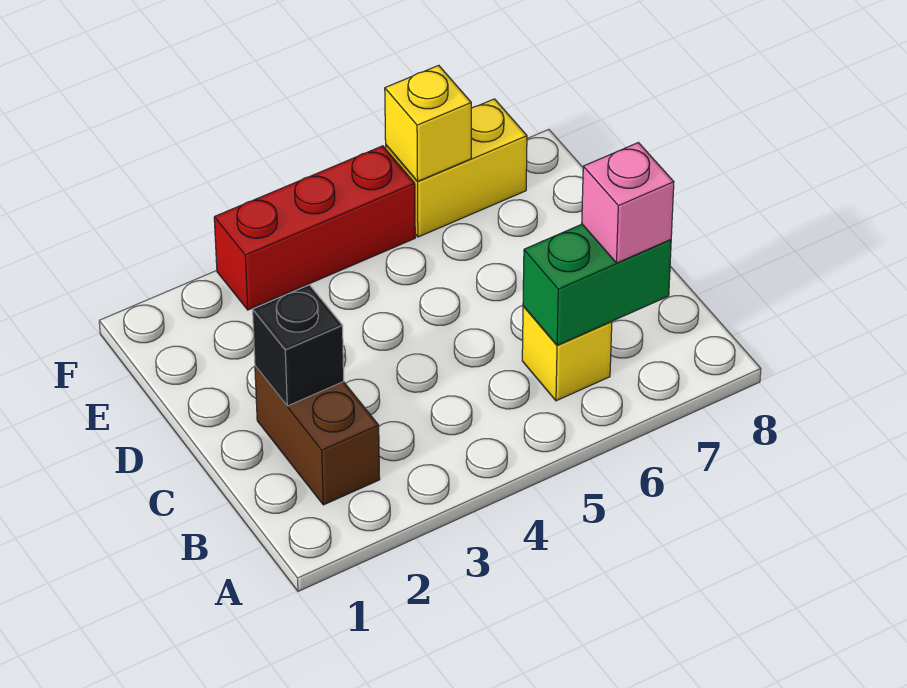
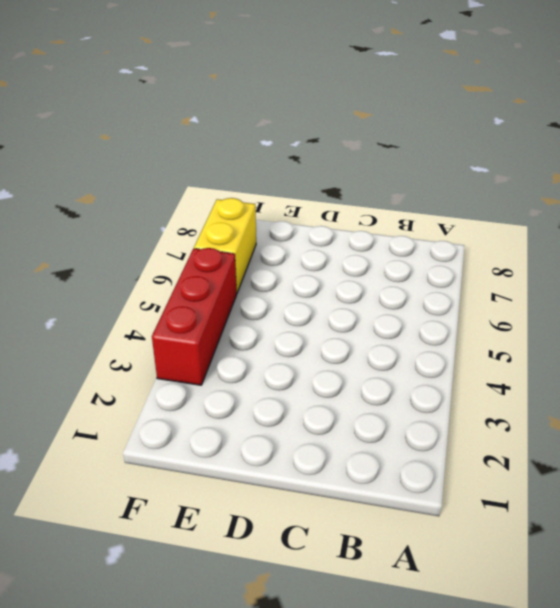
none -> brown 1x2 brick [255,366,380,505]
none -> yellow 1x1 brick [522,306,612,401]

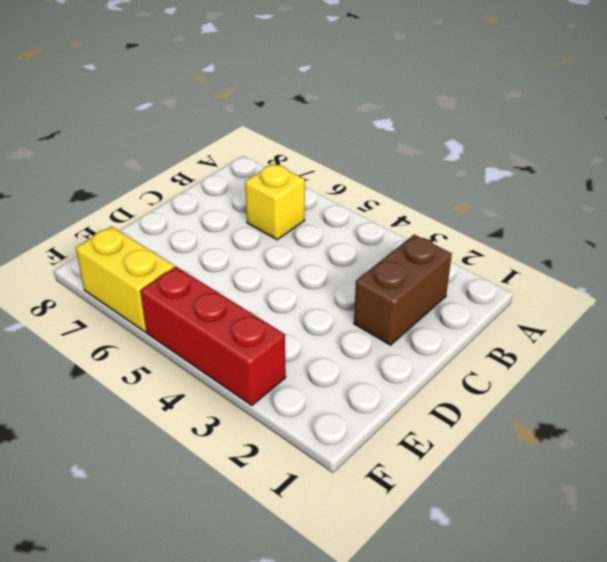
none -> green 1x2 brick [523,224,671,345]
none -> black 1x1 brick [253,285,344,406]

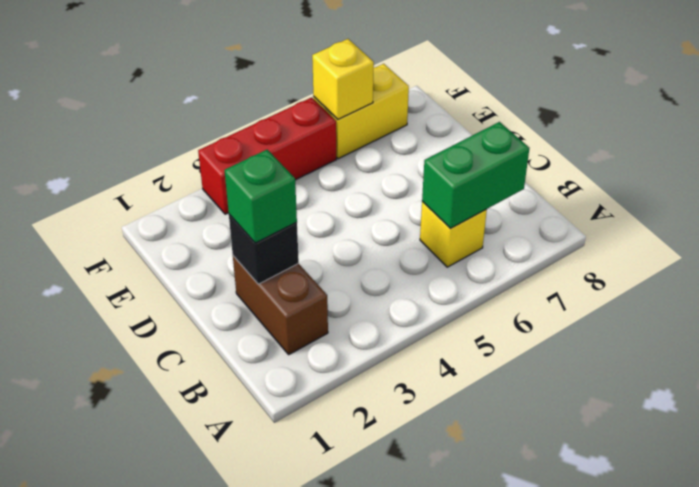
green 1x1 brick [225,150,297,243] -> none
none -> pink 1x1 brick [582,143,674,263]

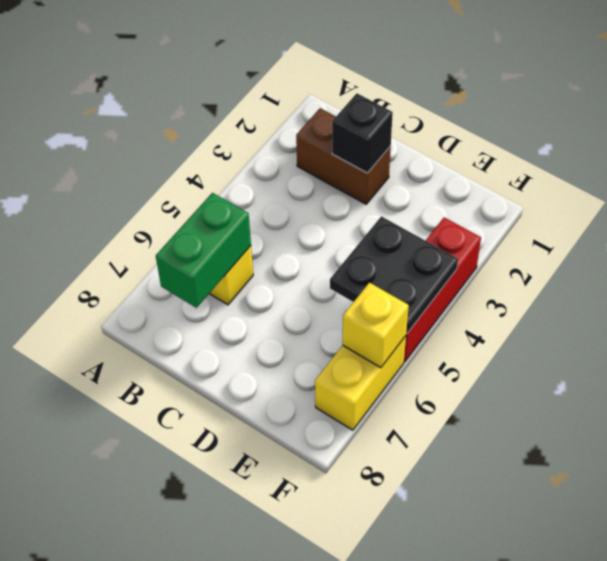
black 2x2 plate [330,216,458,333] -> none
none -> pink 1x1 brick [582,143,674,263]

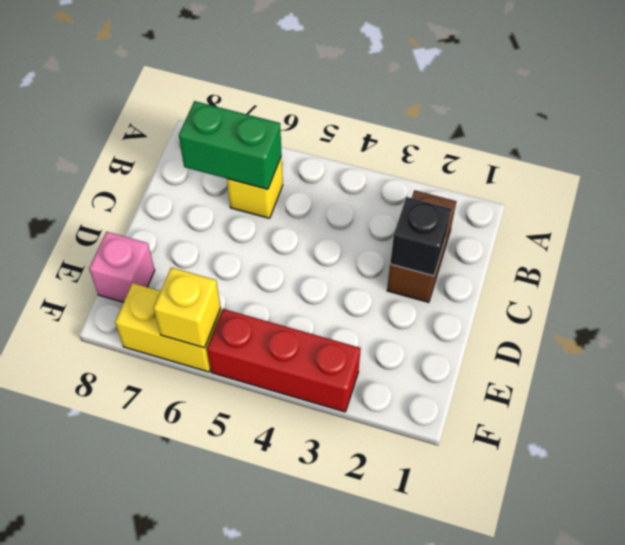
pink 1x1 brick [89,232,155,302] -> pink 1x1 brick moved to [582,143,674,263]

